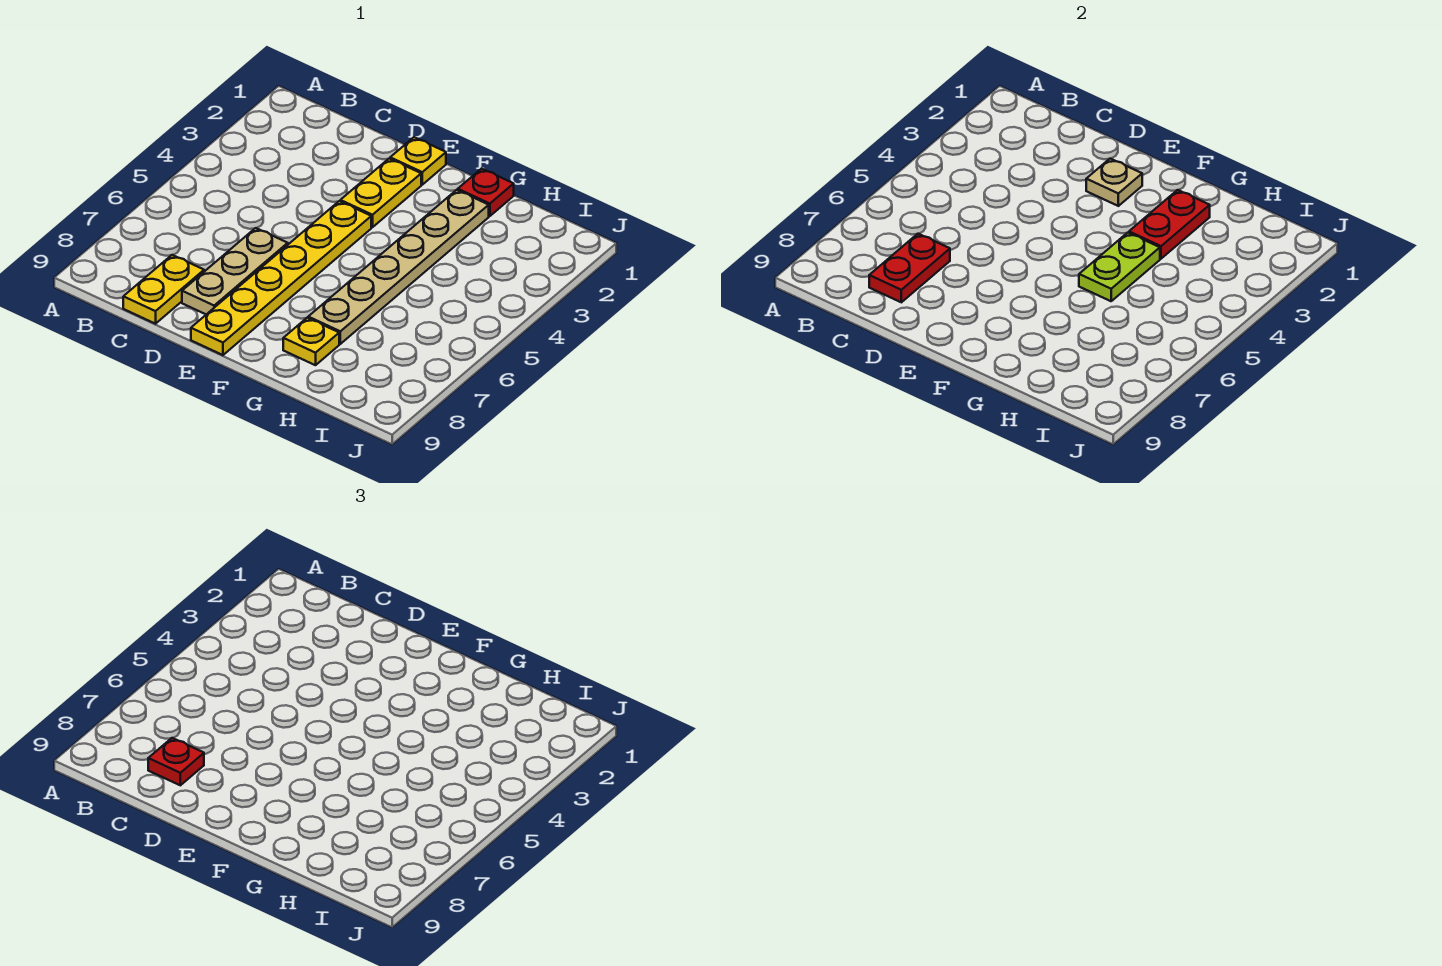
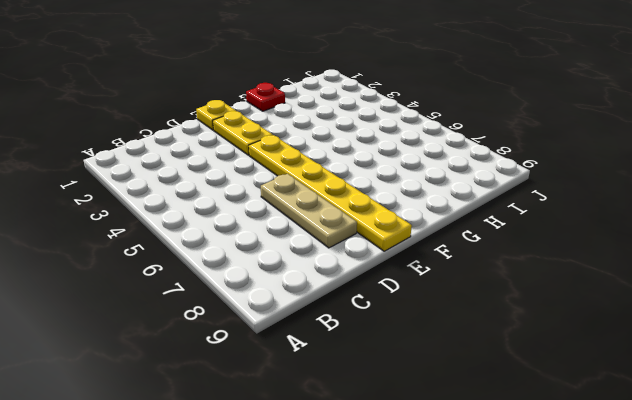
none -> yellow 1x2 plate [123,255,204,324]
none -> tan 1x6 plate [308,190,489,344]
none -> yellow 1x1 plate [283,318,339,365]

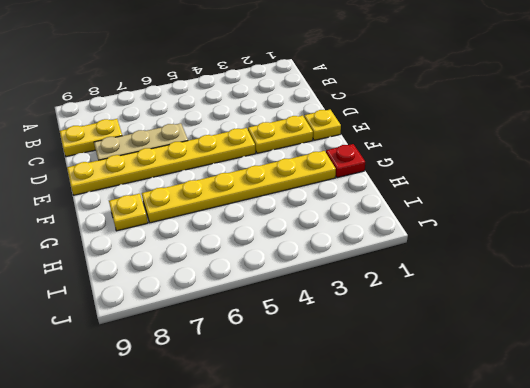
yellow 1x6 plate [142,151,336,223] -> tan 1x6 plate [308,190,489,344]
none -> red 1x2 plate [869,234,950,302]
none -> tan 1x1 plate [1086,159,1142,206]
none -> red 1x2 plate [1129,190,1210,259]

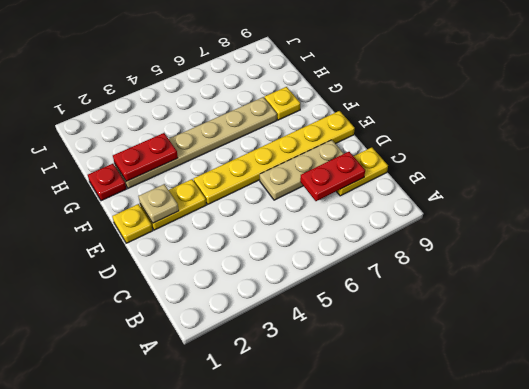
none -> lime 1x2 plate [1079,233,1160,301]
none -> red 1x1 plate [148,738,204,785]

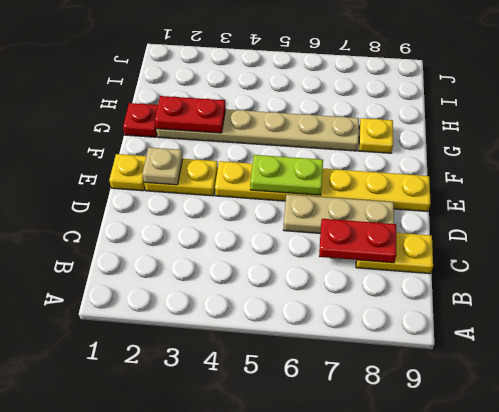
lime 1x2 plate [250,155,323,195] -> lime 1x2 plate moved to [1079,233,1160,301]
none -> red 1x1 plate [148,738,204,785]

